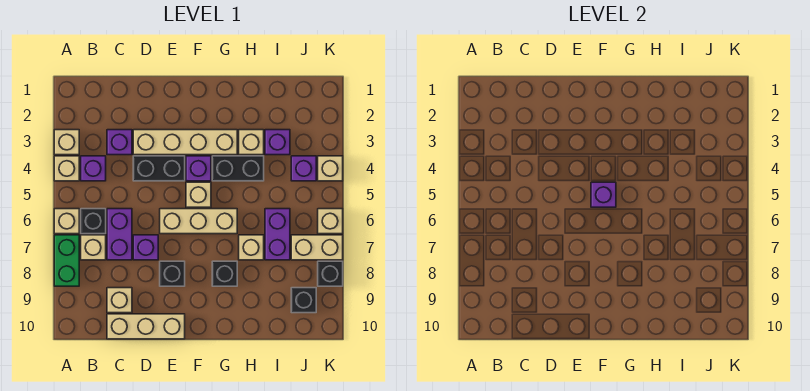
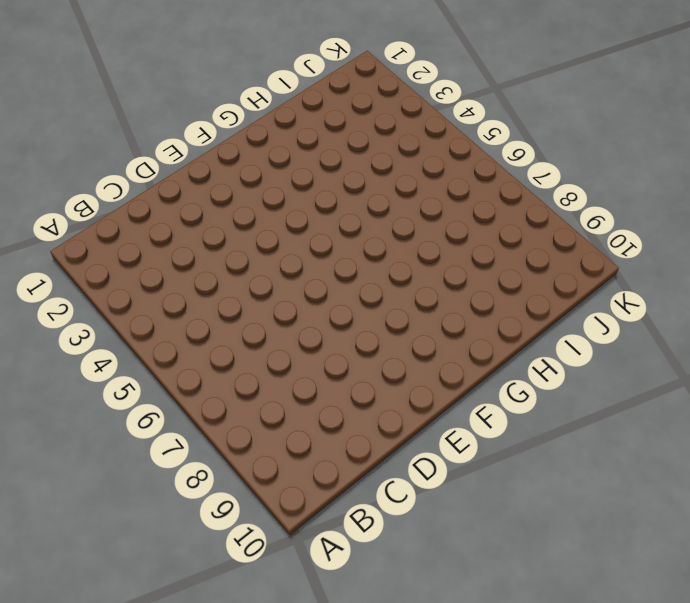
none -> tan 1x1 brick [54,130,79,155]
none -> tan 1x1 brick [54,156,79,181]
none -> tan 1x1 brick [54,209,79,234]
none -> green 1x2 brick [54,235,79,286]

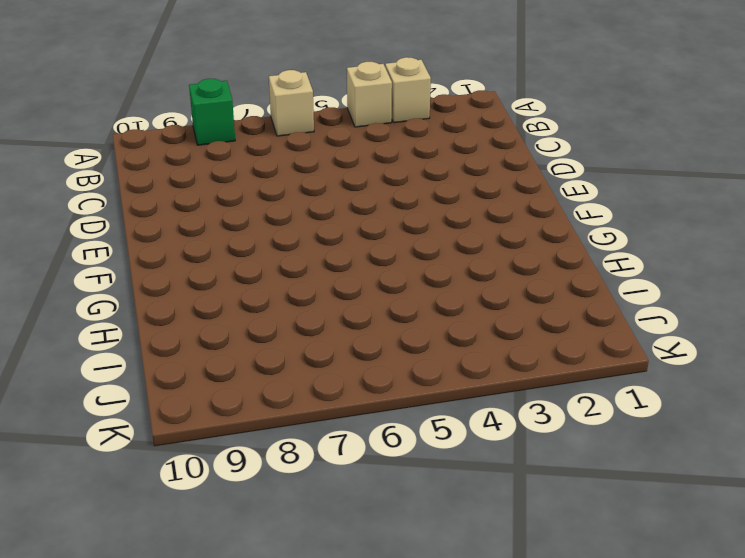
green 1x1 brick [189,79,235,145] -> green 1x2 brick [54,235,79,286]
none -> purple 1x1 brick [81,156,106,181]
none -> black 1x1 brick [81,209,106,234]
none -> tan 1x1 brick [81,235,106,260]
none -> purple 1x1 brick [107,130,132,155]

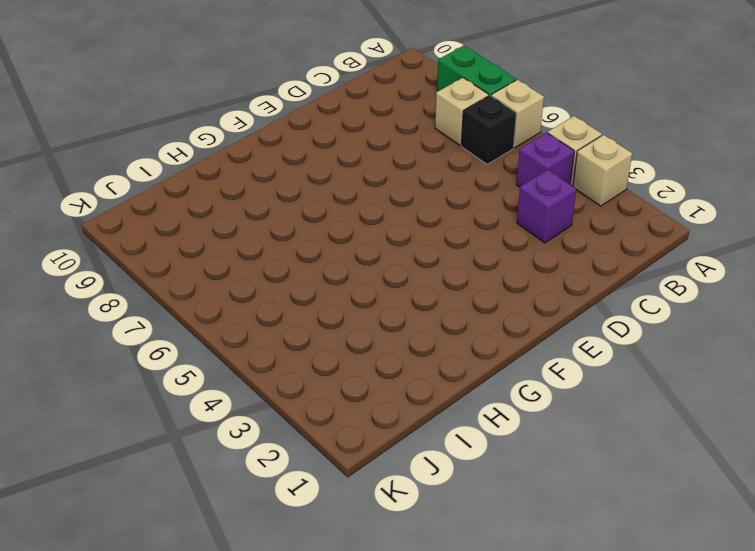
none -> purple 1x2 brick [107,209,132,260]
none -> tan 1x1 brick [107,288,132,313]
none -> tan 1x3 brick [107,314,185,339]
none -> tan 1x4 brick [133,130,237,155]

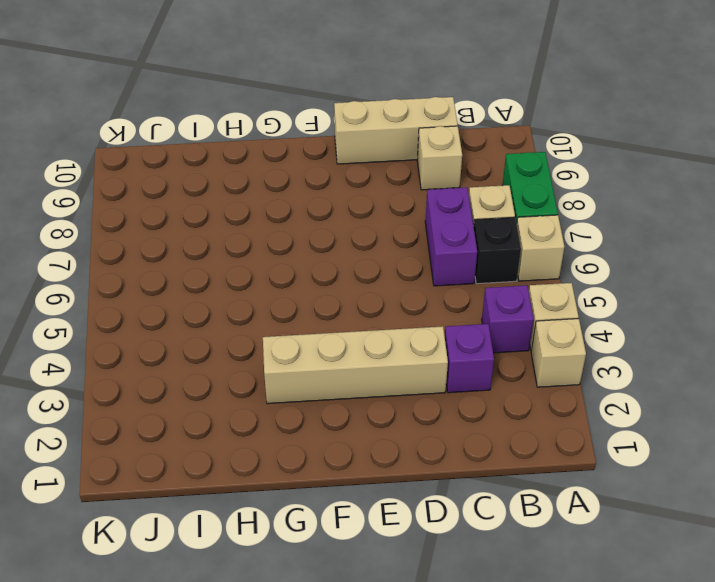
none -> black 1x2 brick [133,156,185,181]
none -> purple 1x1 brick [133,235,158,260]
none -> tan 1x3 brick [160,209,237,234]
none -> black 1x1 brick [160,261,185,286]

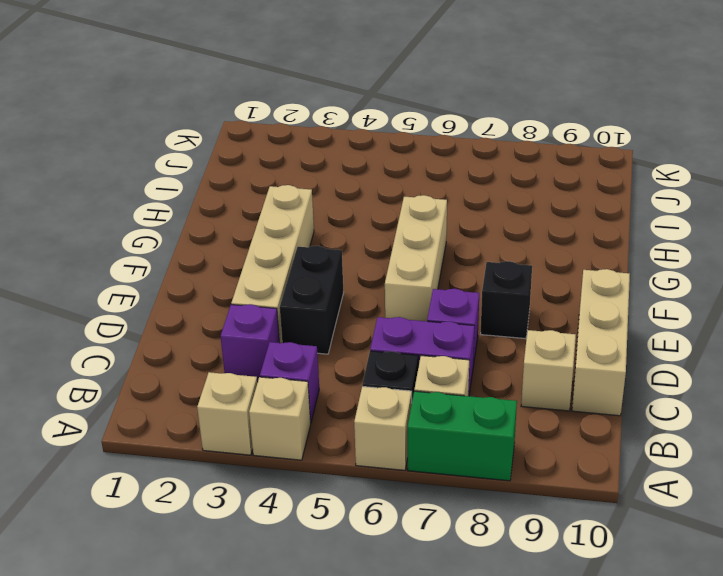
none -> purple 1x1 brick [186,156,211,181]
none -> tan 1x1 brick [186,182,211,207]
none -> black 1x2 brick [212,156,264,181]
none -> black 1x1 brick [212,261,237,286]

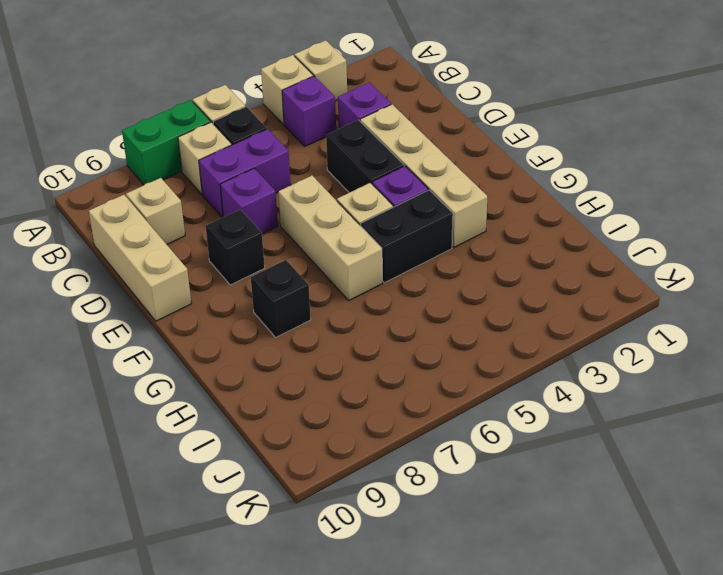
black 1x2 brick [361,190,453,283] -> black 1x2 brick turned to [212,156,264,181]
none -> tan 1x1 brick [239,130,264,155]
none -> tan 1x1 brick [239,235,264,260]
none -> purple 1x1 brick [265,130,290,155]
none -> purple 1x2 brick [265,209,290,260]

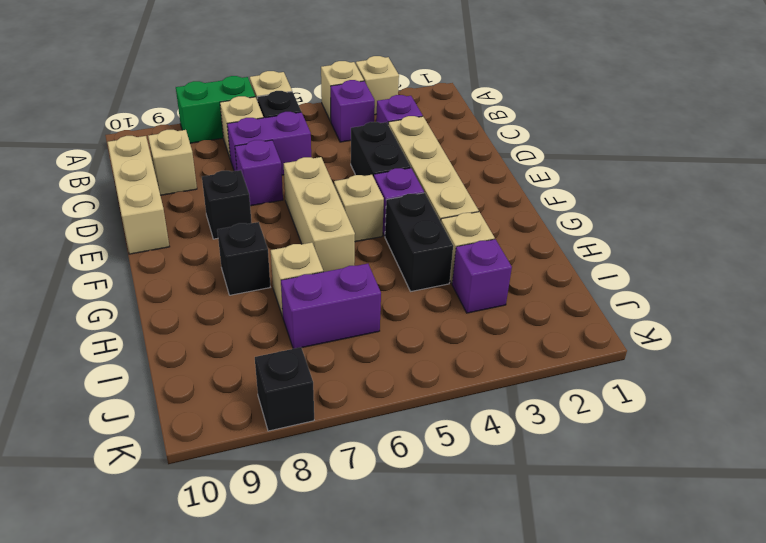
none -> purple 1x1 brick [291,156,316,181]
none -> tan 1x2 brick [291,235,343,260]
none -> black 1x1 brick [291,288,316,313]
none -> tan 1x1 brick [318,156,343,181]

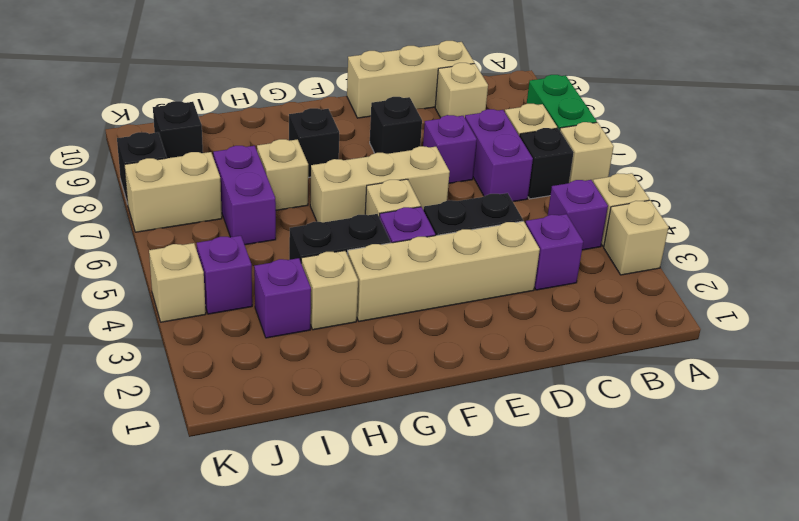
none -> tan 1x1 brick [318,209,343,234]
none -> purple 1x1 brick [591,182,616,207]

